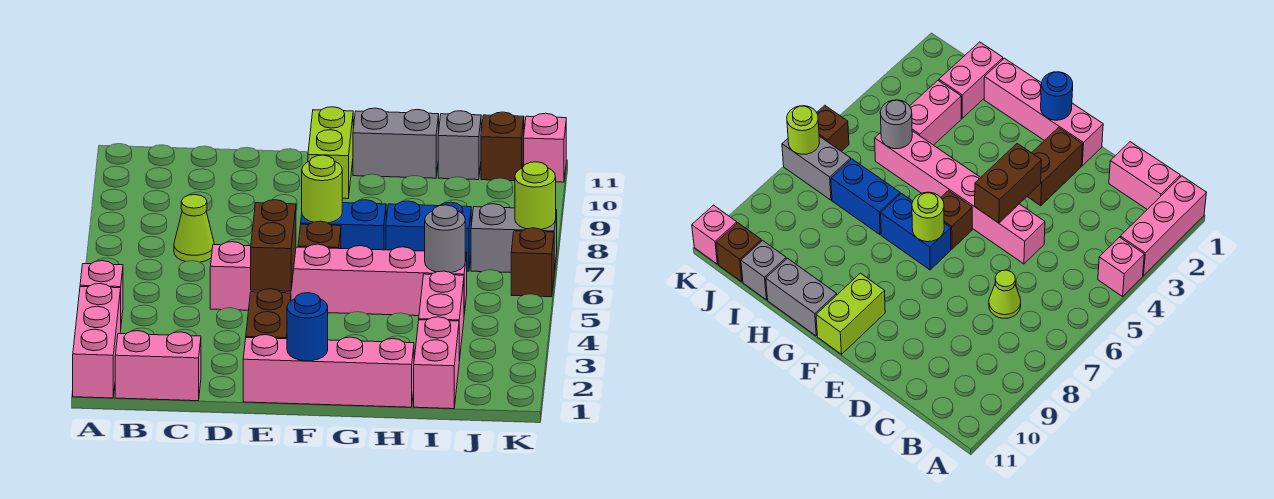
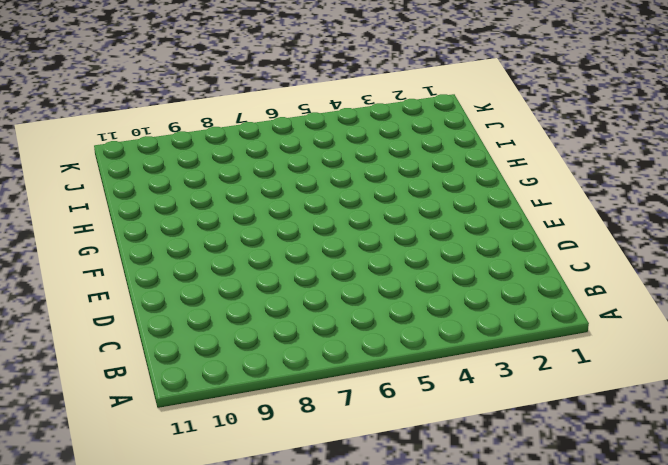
none -> pink 1x3 brick [73,284,121,398]
none -> pink 1x1 brick [80,261,123,322]
none -> pink 1x2 brick [115,331,201,401]

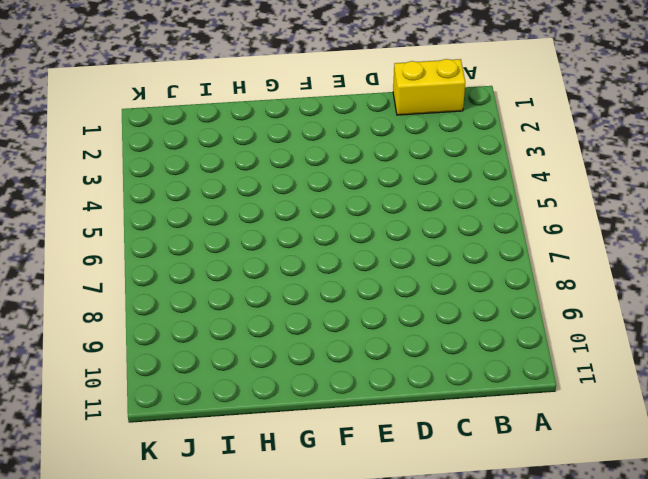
yellow 1x2 brick [393,59,465,115] -> pink 1x2 brick [115,331,201,401]
none -> pink 1x3 brick [73,284,121,398]
none -> pink 1x1 brick [80,261,123,322]
none -> lime 1x1 cone [174,195,214,262]

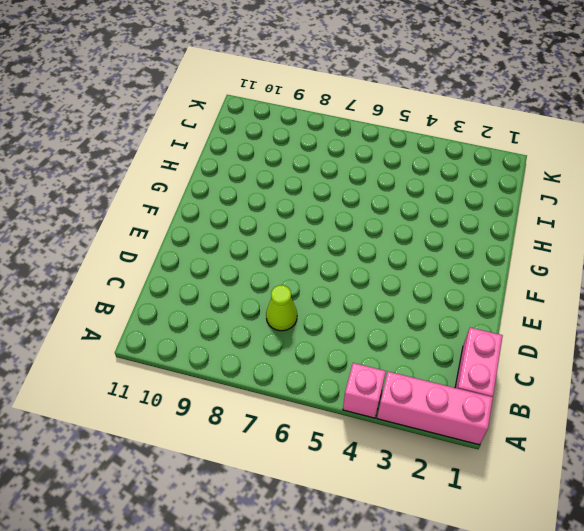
none -> pink 1x6 brick [210,242,467,316]
none -> pink 1x4 brick [243,335,414,407]
none -> brown 1x2 brick [246,289,291,339]

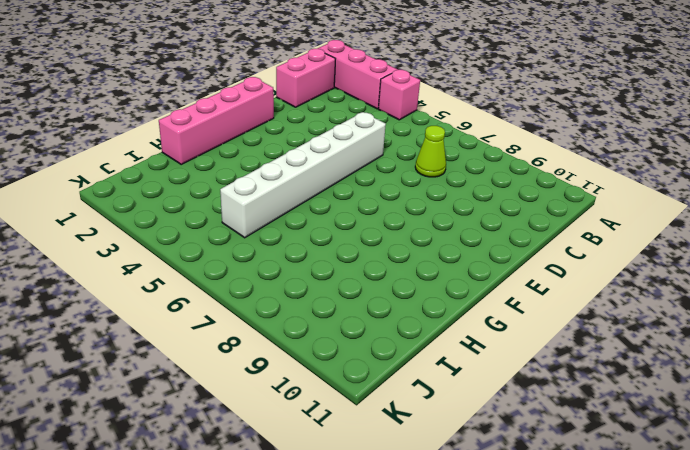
white 1x6 brick [220,112,386,238] -> pink 1x6 brick [210,242,467,316]
none -> brown 1x2 brick [246,289,291,339]
none -> brown 1x1 brick [298,221,341,249]
none -> blue 1x2 brick [301,200,386,250]

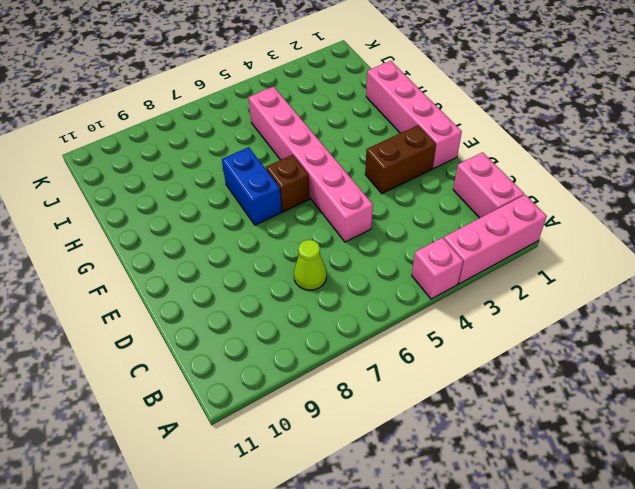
none -> lime 1x2 brick [308,107,353,199]
none -> grey 1x2 brick [353,108,439,178]
none -> blue 1x2 brick [386,201,471,271]

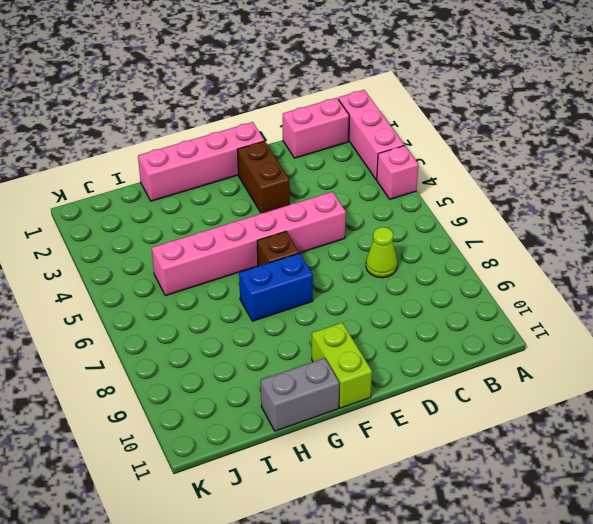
none -> blue 1x2 brick [386,201,471,271]
none -> pink 1x2 brick [414,317,459,409]
none -> pink 1x2 brick [419,271,464,361]

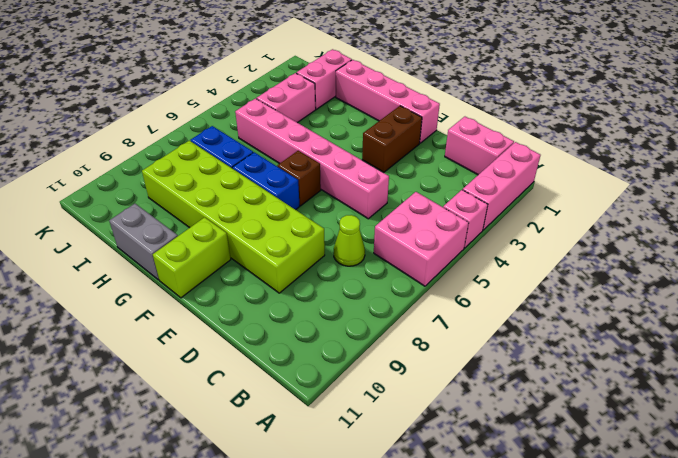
pink 2x2 brick [374,192,469,286] -> none
lime 2x6 brick [142,141,325,293] -> none
none -> grey 1x1 brick [438,111,481,180]
none -> grey 1x2 brick [471,204,557,272]
none -> brown 1x1 brick [481,112,524,181]

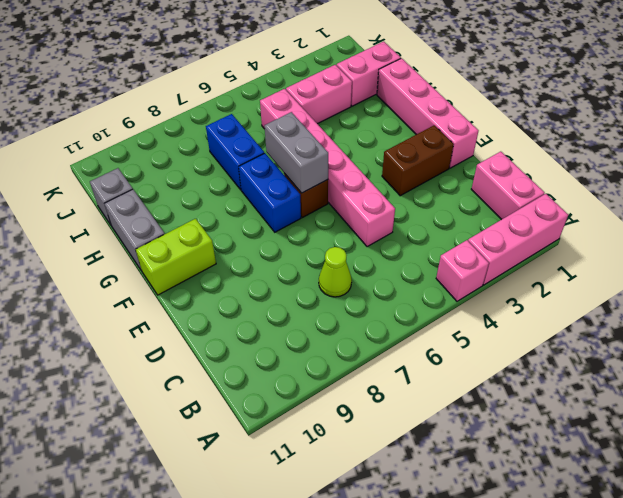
grey 1x2 brick [265,112,328,193] -> grey 1x2 brick moved to [471,204,557,272]
none -> brown 1x1 brick [481,112,524,181]
none -> brown 1x1 brick [511,228,554,297]
none -> pink 1x1 brick [524,113,566,182]

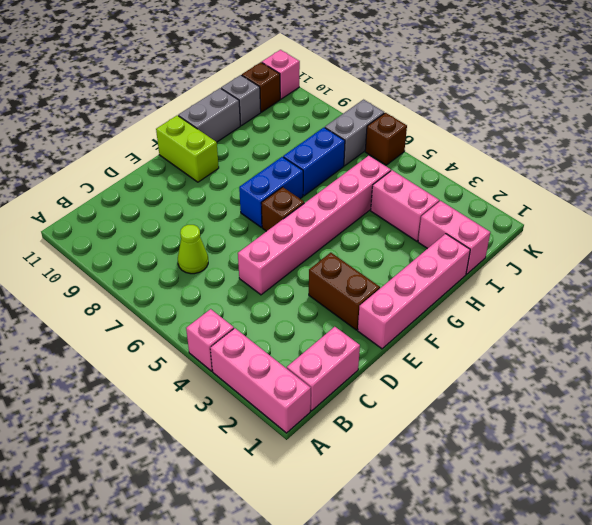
none -> brown 1x2 brick [251,200,296,291]
none -> blue 1x1 round brick [287,293,328,361]
none -> lime 1x1 round brick [302,155,342,223]

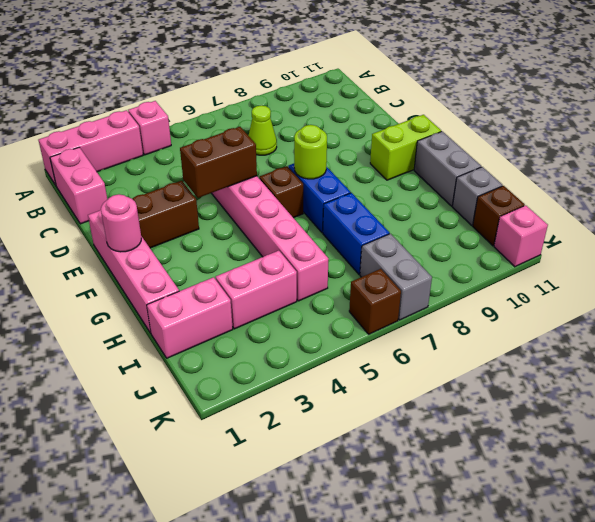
pink 1x1 round brick [101,194,141,252] -> blue 1x1 round brick [287,293,328,361]
none -> grey 1x1 round brick [425,205,465,273]
none -> lime 1x1 round brick [515,162,556,229]

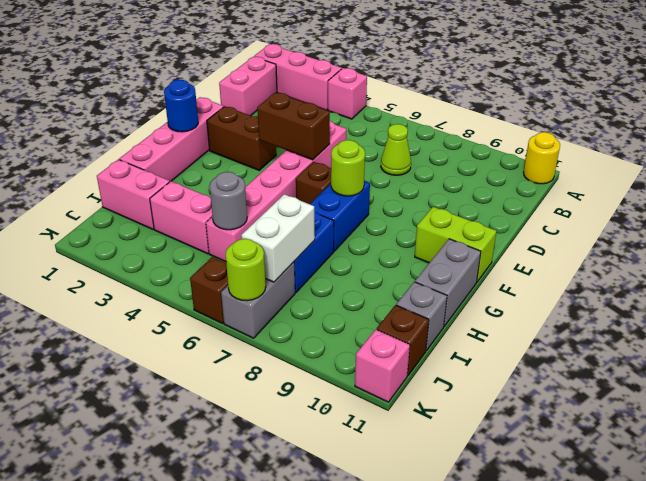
yellow 1x1 round brick [523,132,560,184] -> none
white 1x2 brick [241,194,315,282] -> none

